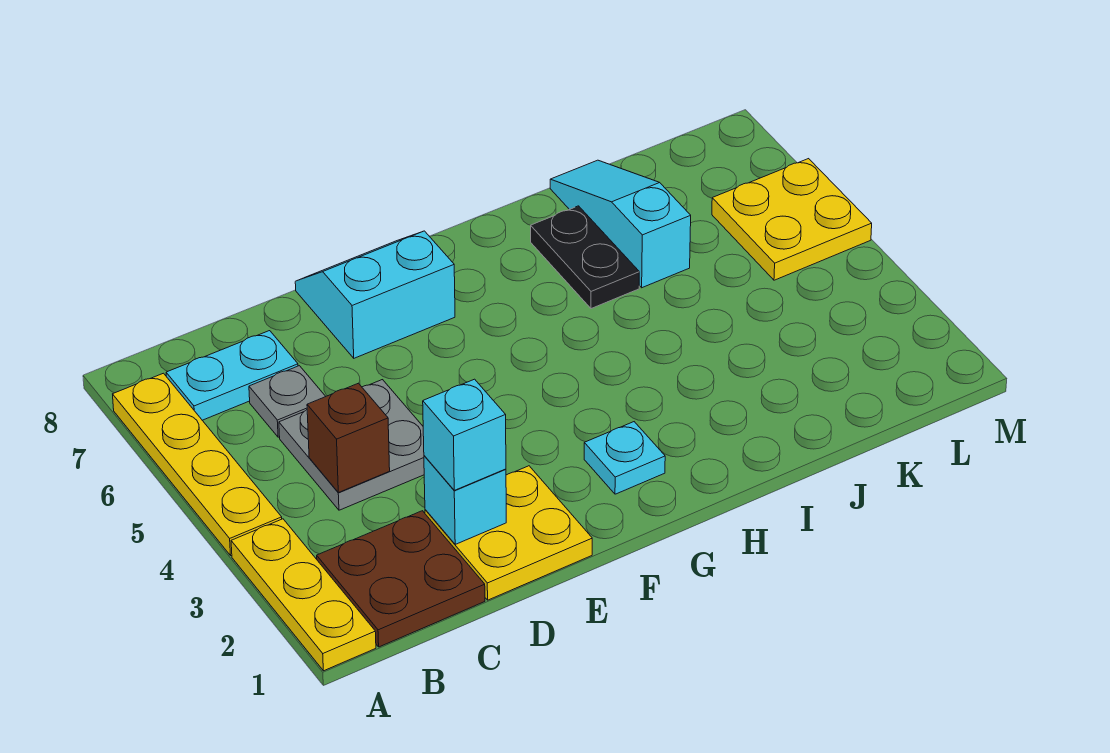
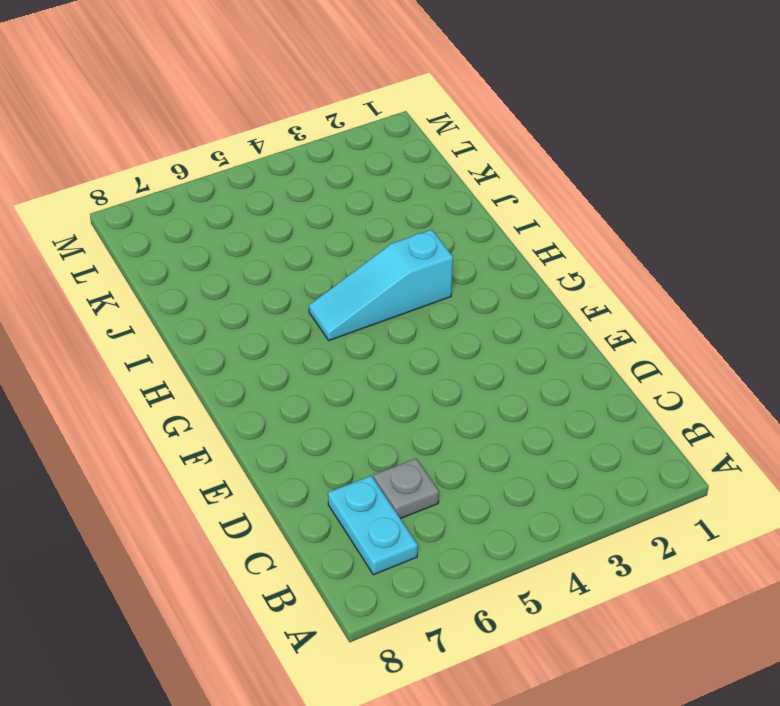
cyan 1x3 slope [309,230,453,340] -> cyan 1x3 slope moved to [550,160,691,288]
none -> yellow 1x3 plate [231,519,376,671]
none -> yellow 1x4 plate [113,373,282,556]
none -> brown 2x2 plate [317,511,485,647]

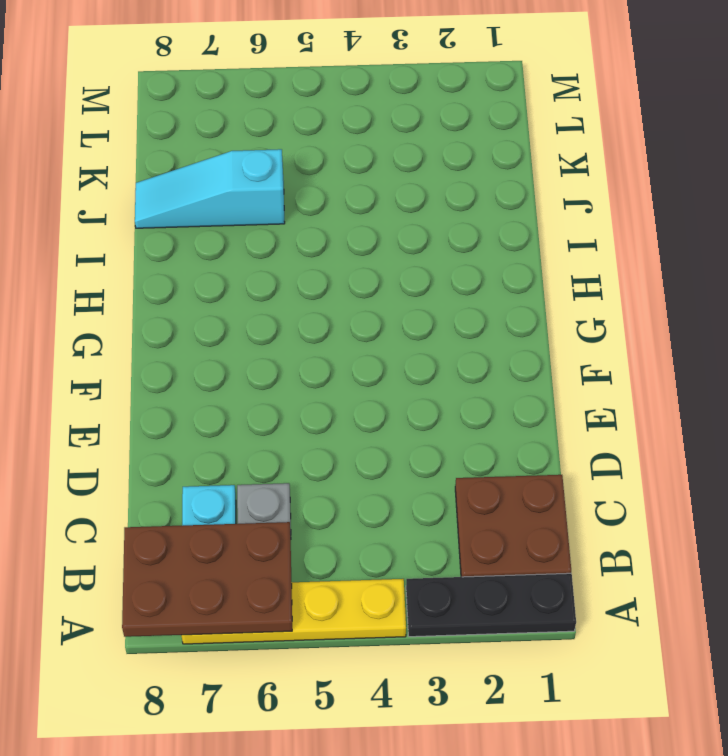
black 1x3 plate [406,573,576,637] -> yellow 1x3 plate [231,519,376,671]
brown 2x3 plate [122,522,292,637] -> none
none -> grey 2x2 plate [279,380,424,510]
none -> yellow 2x2 plate [425,466,592,600]
none -> cyan 2x2 slope [295,231,455,358]

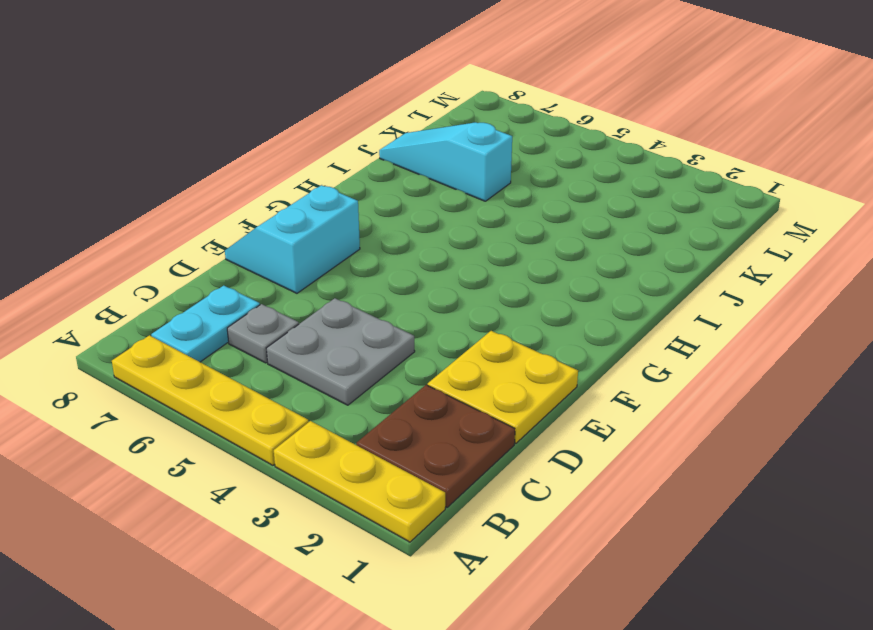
none -> cyan 1x1 plate [584,422,665,494]
none -> black 1x2 plate [531,206,639,309]
none -> yellow 2x2 plate [712,159,872,280]

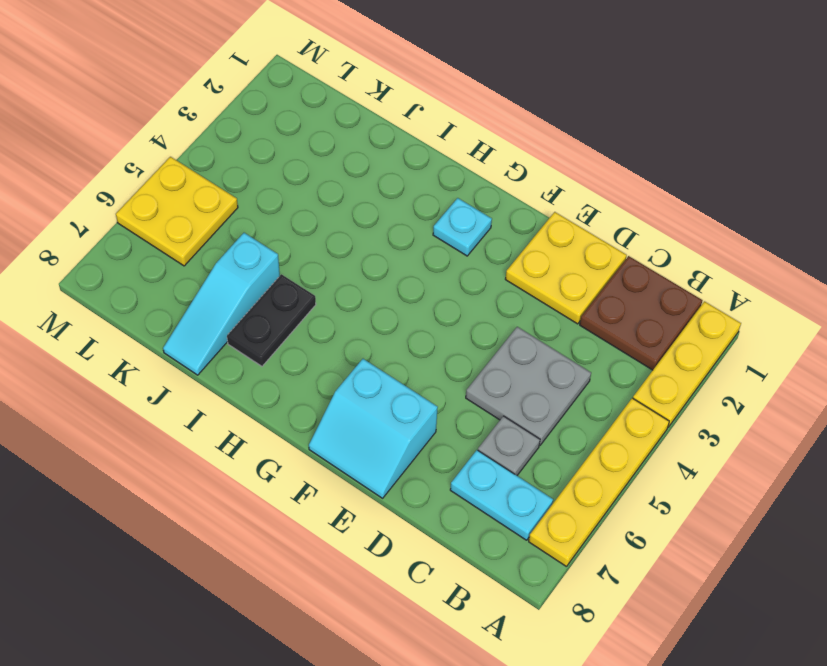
none -> brown 1x1 brick [307,383,390,493]
none -> cyan 1x1 brick [424,456,506,544]
none -> cyan 1x1 brick [423,379,506,490]

